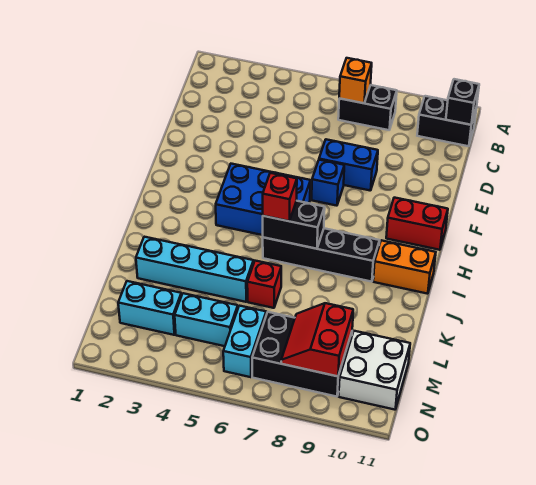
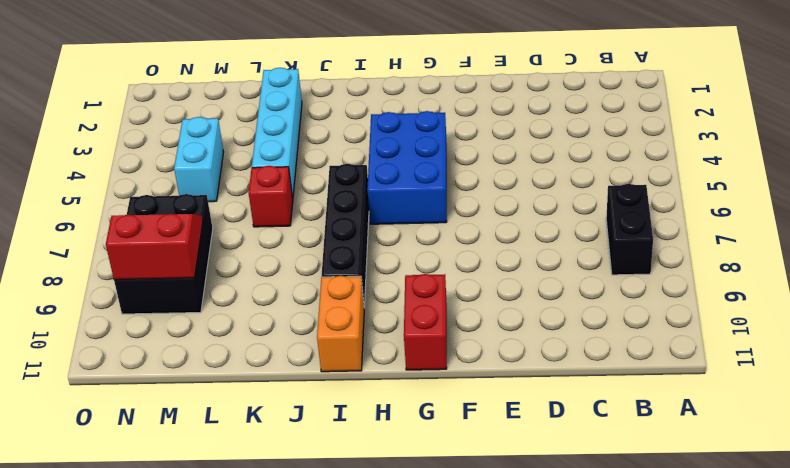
none -> black 1x2 brick [417,96,477,146]
none -> blue 1x2 brick [319,139,378,191]
none -> blue 1x1 brick [312,160,344,206]

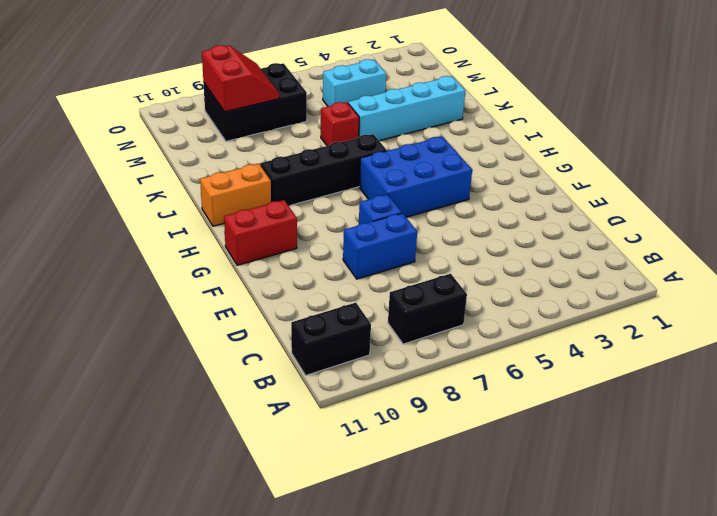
none -> cyan 1x2 brick [118,281,181,335]
none -> cyan 1x2 brick [223,306,266,377]
none -> white 2x2 brick [339,331,410,410]

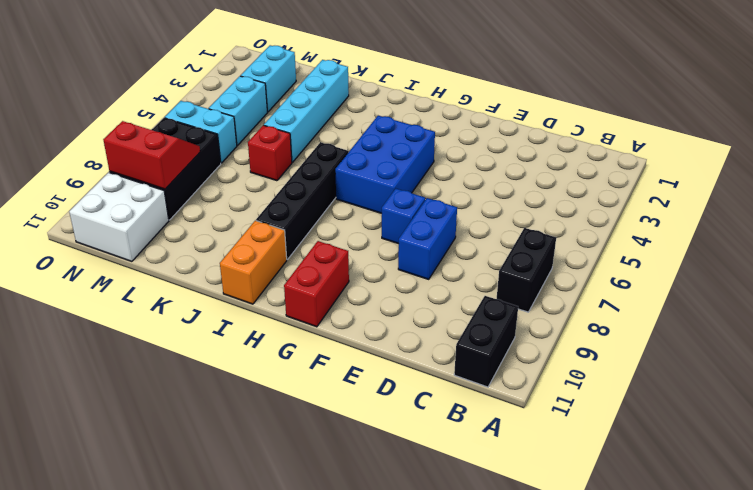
none -> orange 1x1 brick [339,58,372,103]
none -> black 1x1 brick [446,79,479,125]
none -> black 1x2 brick [263,201,325,249]

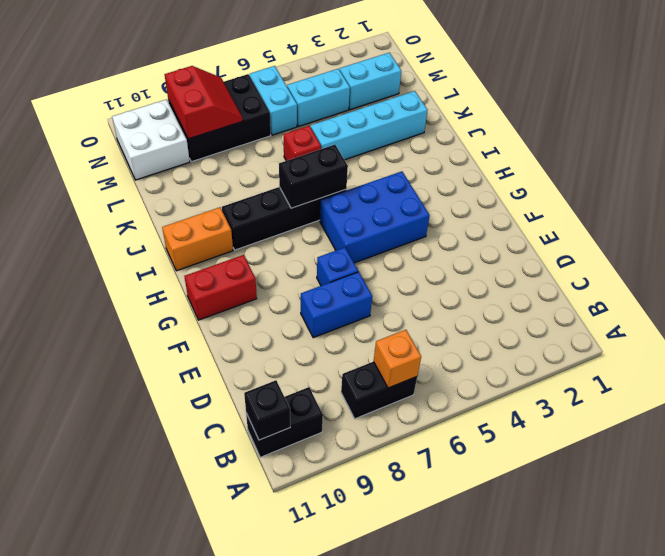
none -> red 1x1 brick [263,173,297,221]

